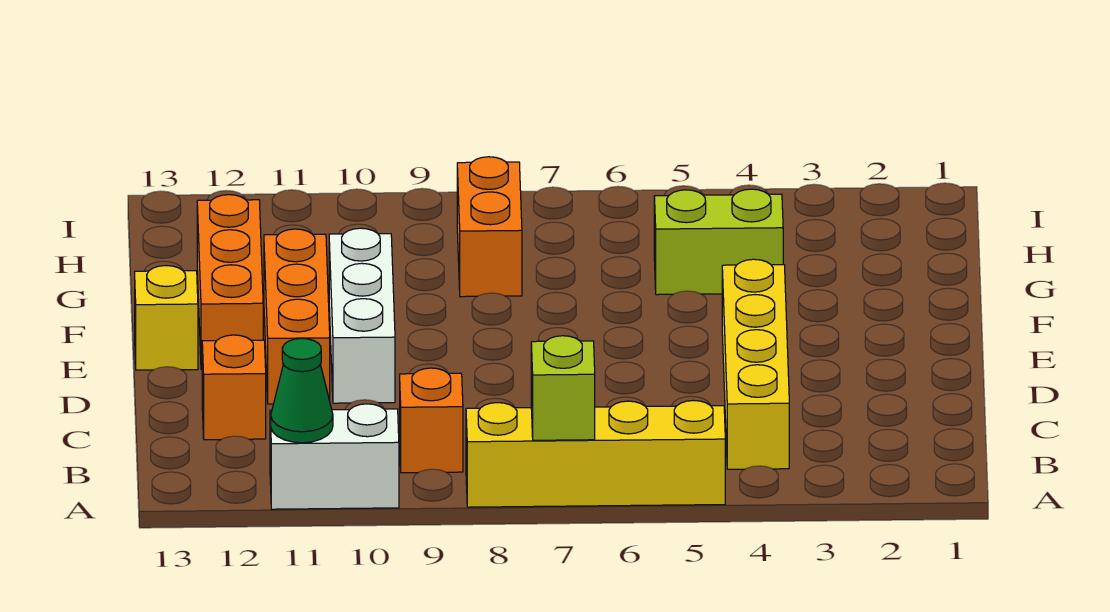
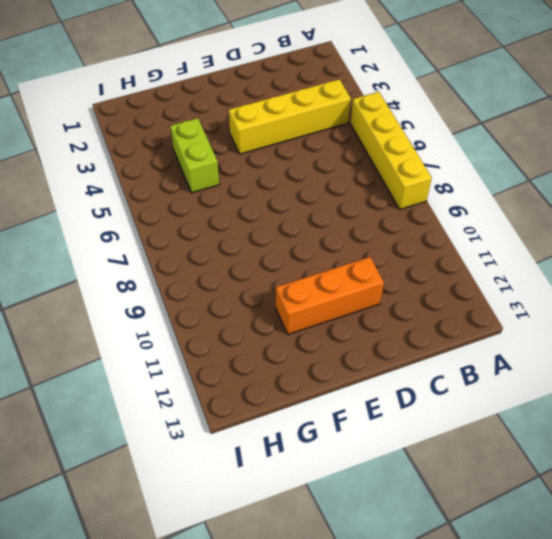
none -> white 1x2 brick [270,404,399,509]
none -> orange 1x1 brick [400,368,463,473]
none -> orange 1x1 brick [202,335,266,440]

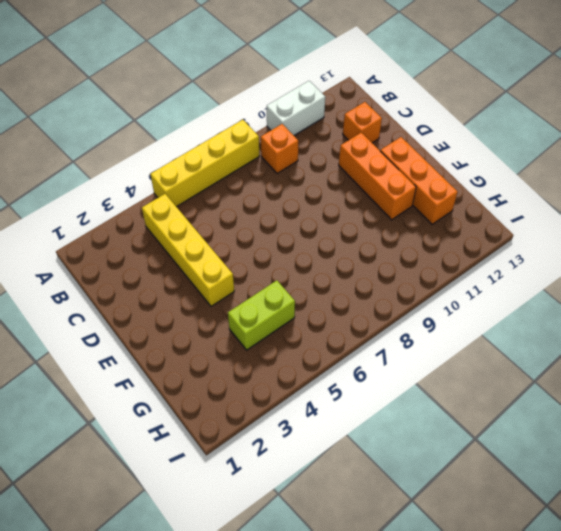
none -> white 1x3 brick [329,228,395,403]
none -> yellow 1x1 brick [135,266,198,370]
none -> orange 1x2 brick [457,157,522,297]

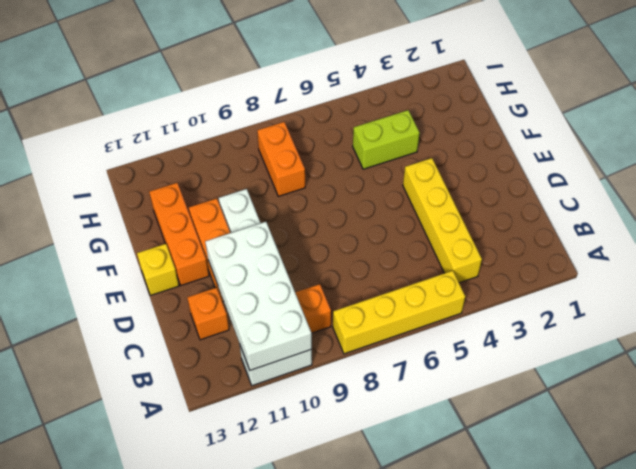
white 2x4 brick [205,222,312,370] -> green 1x1 cone [271,338,333,443]
none -> lime 1x1 brick [531,336,595,440]

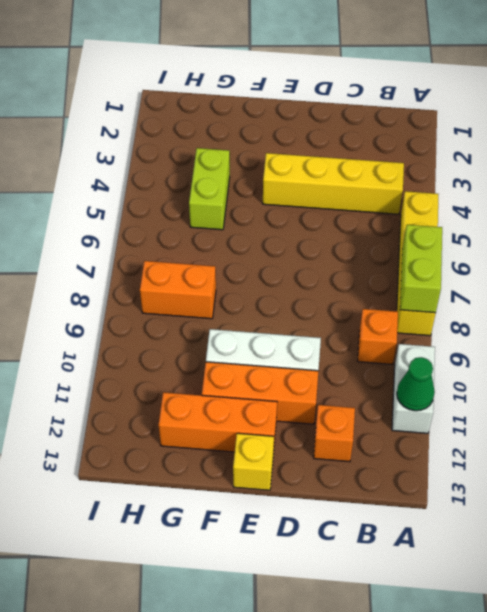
lime 1x2 brick [400,225,442,313] -> lime 1x1 brick [531,336,595,440]

